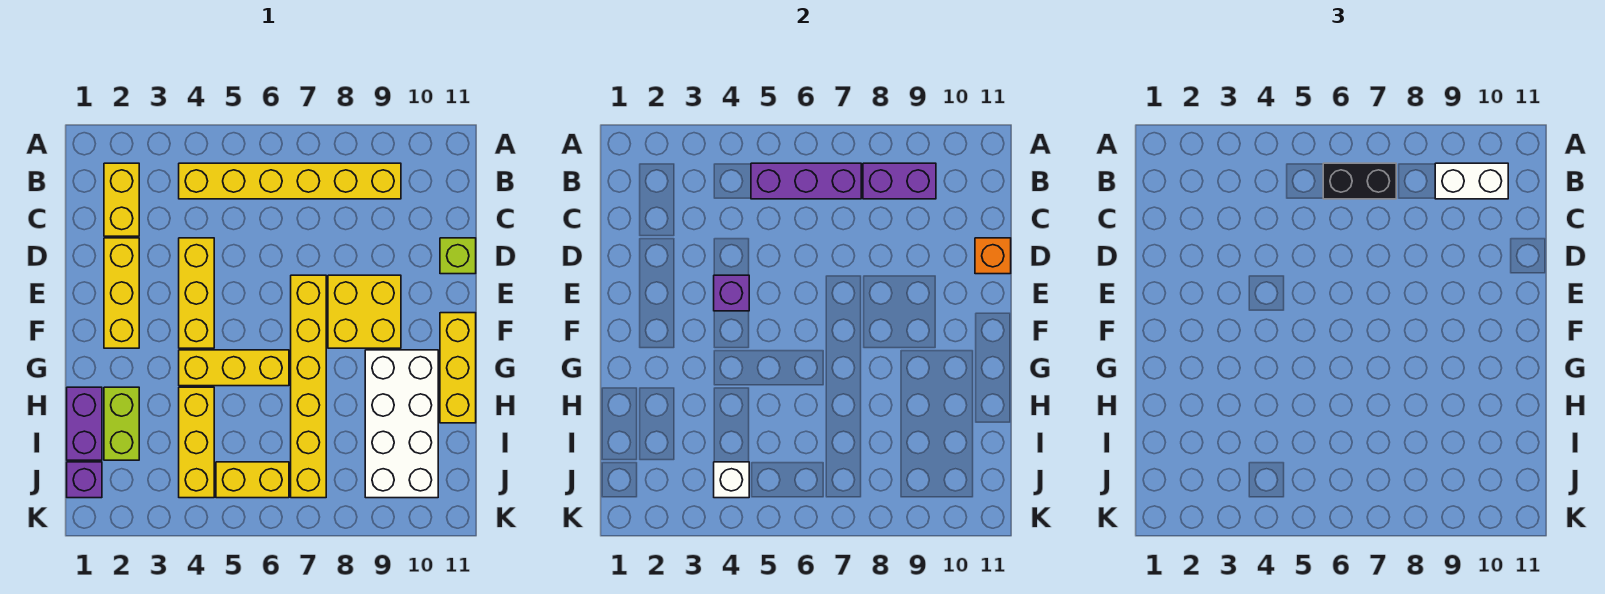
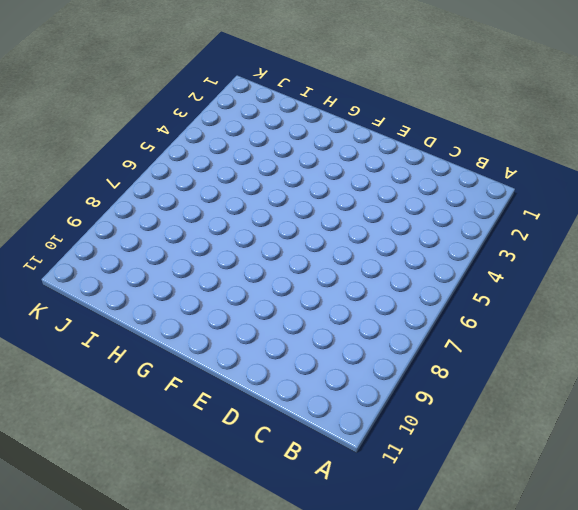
none -> yellow 1x2 brick [104,163,139,236]
none -> yellow 1x6 brick [179,163,401,199]
none -> yellow 1x3 brick [104,238,139,348]

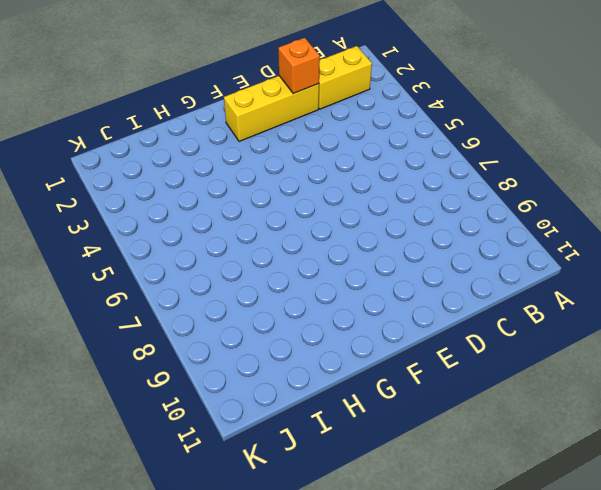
orange 1x1 brick [278,38,320,94] -> orange 1x1 brick moved to [975,238,1011,274]
none -> yellow 1x6 brick [179,163,401,199]
none -> yellow 1x3 brick [179,238,214,348]
none -> lime 1x1 brick [440,238,476,274]

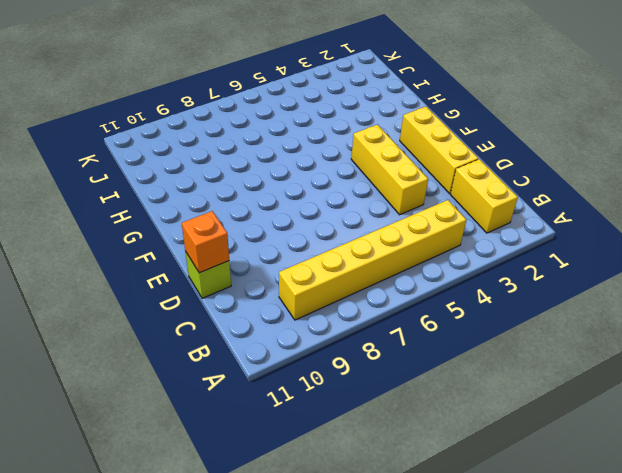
none -> yellow 1x6 brick [291,275,326,498]
none -> yellow 2x2 brick [328,275,401,348]
none -> yellow 1x3 brick [440,313,476,423]

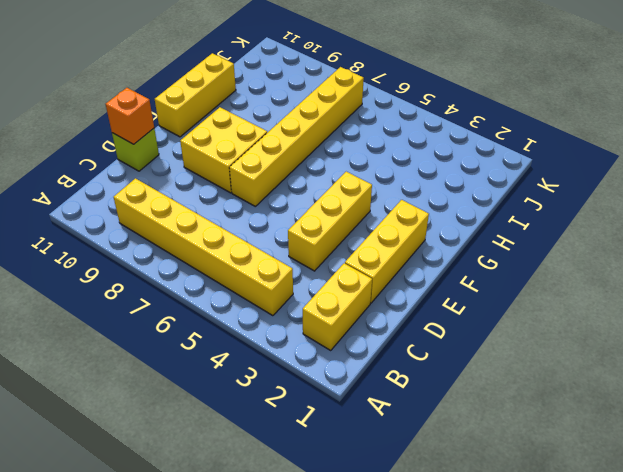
none -> yellow 1x3 brick [179,350,289,386]
none -> white 2x4 brick [365,350,438,498]
none -> purple 1x2 brick [67,387,102,460]

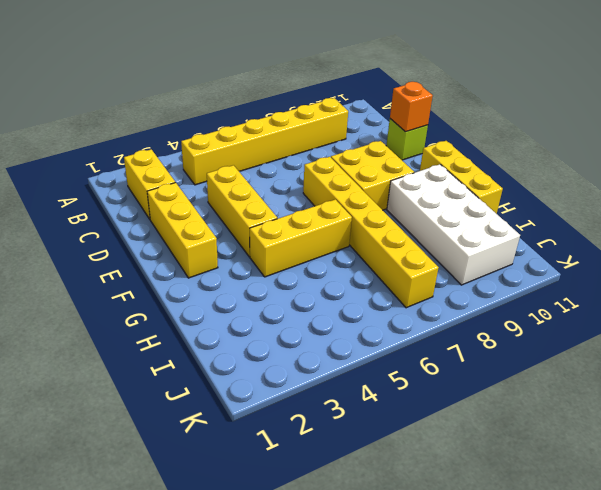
none -> purple 1x2 brick [67,387,102,460]
none -> lime 1x2 brick [104,387,139,460]
none -> yellow 1x3 brick [179,387,214,498]

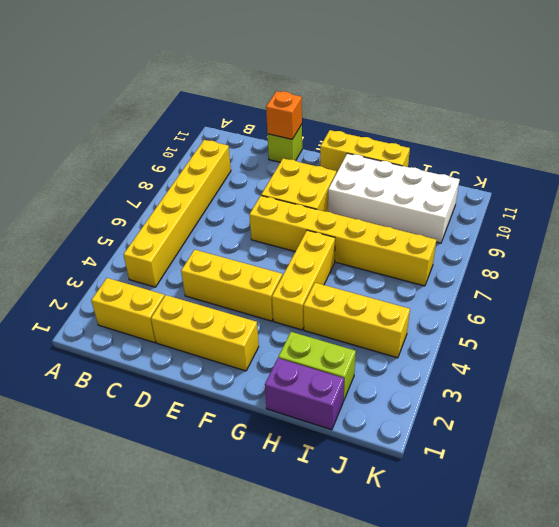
none -> purple 1x1 brick [67,462,102,498]
none -> yellow 1x2 brick [216,462,289,498]
none -> purple 1x3 brick [751,163,861,199]

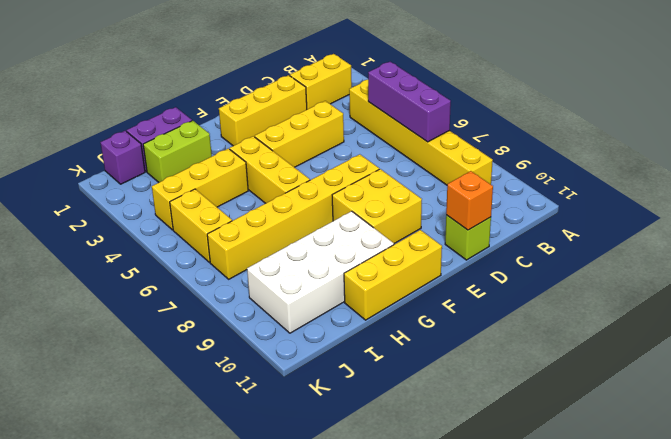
none -> purple 1x2 brick [863,163,936,199]
none -> purple 1x1 brick [714,275,749,311]
none -> white 1x1 brick [714,462,749,498]

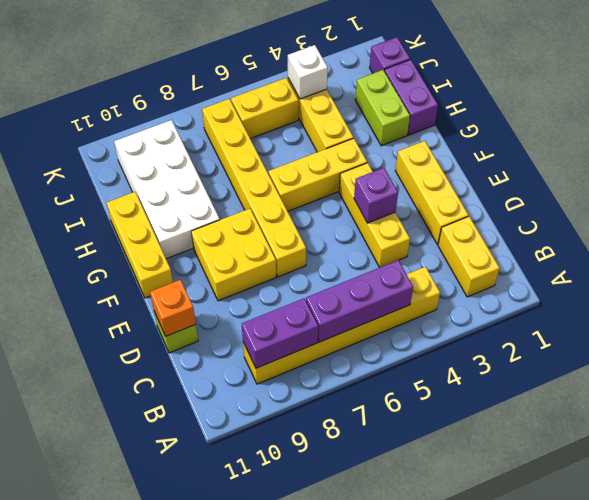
none -> black 1x2 brick [1323,163,1396,199]
none -> white 1x2 brick [1435,163,1508,199]

